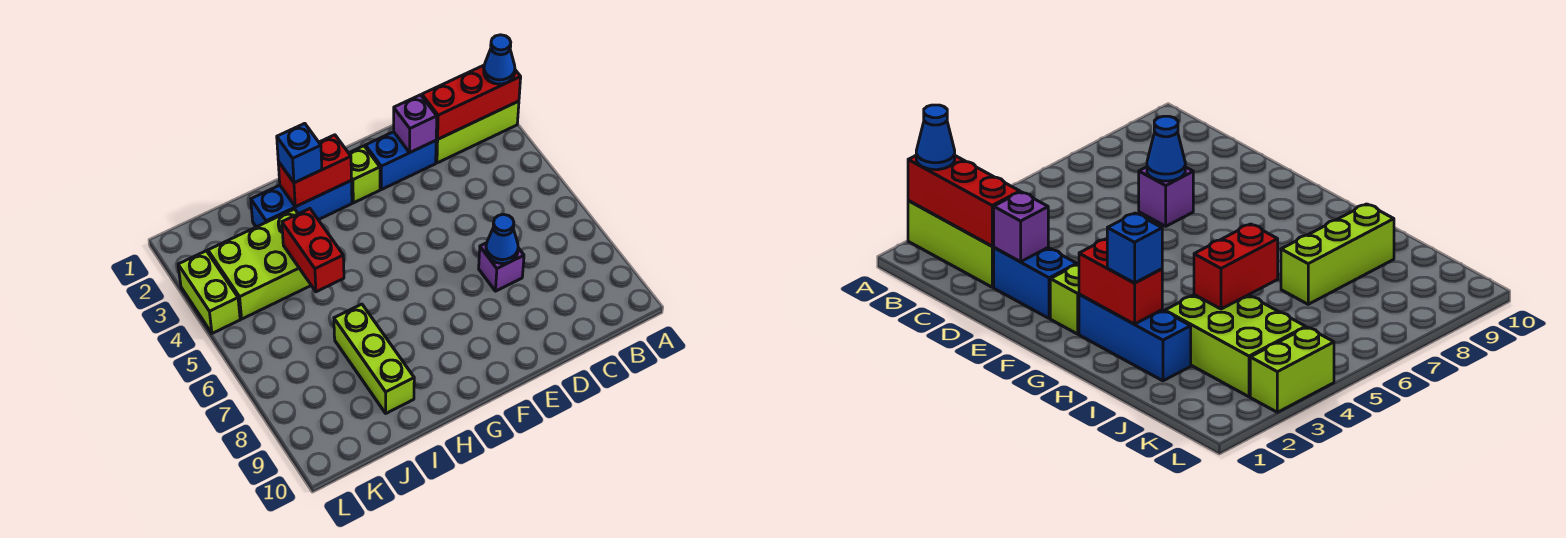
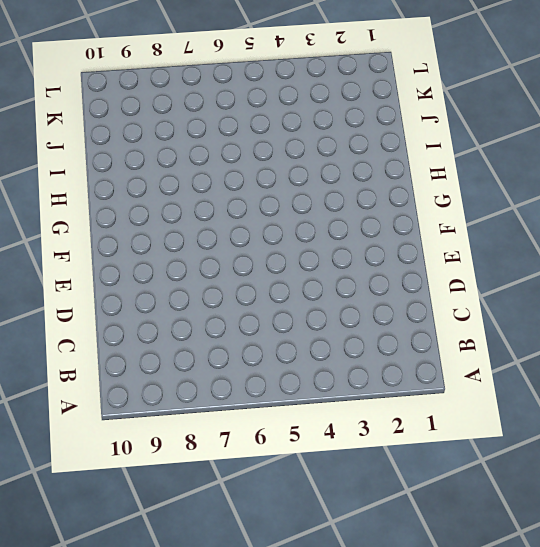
none -> lime 1x3 brick [436,101,519,163]
none -> blue 1x2 brick [365,132,436,190]
none -> purple 1x1 brick [479,243,524,291]

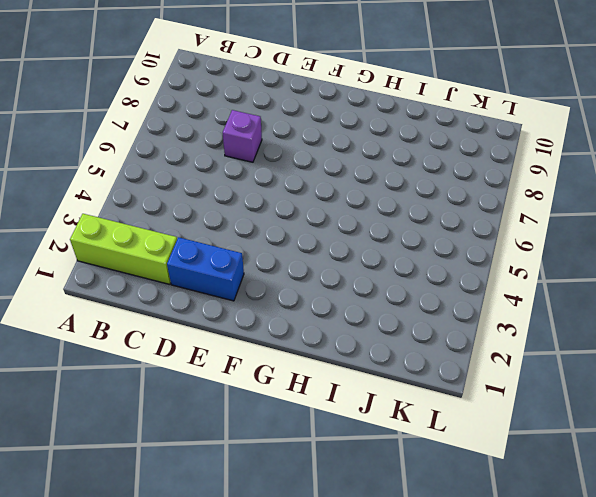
none -> lime 1x1 brick [349,146,380,203]
none -> blue 1x3 brick [251,180,352,227]
none -> lime 2x3 brick [208,209,311,319]

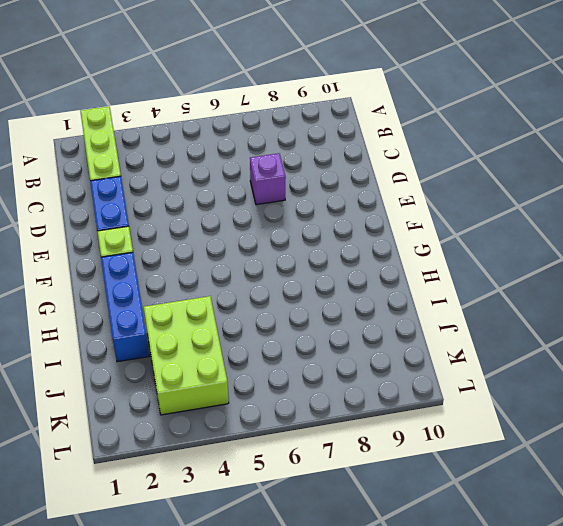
none -> lime 1x3 brick [334,304,414,413]
none -> lime 1x2 brick [178,251,240,333]
none -> red 1x3 brick [422,65,521,139]

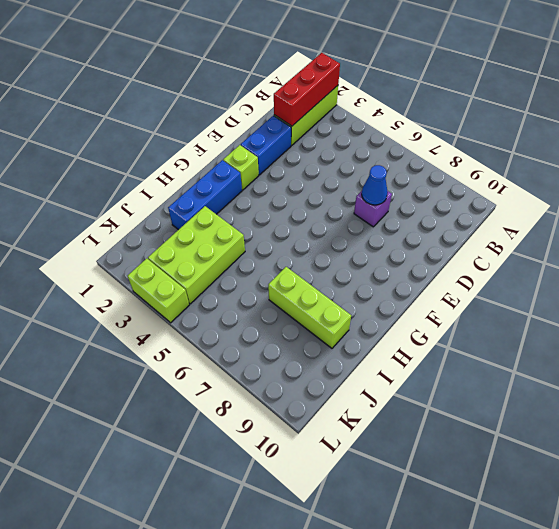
none -> purple 1x1 brick [394,95,437,153]
none -> red 1x2 brick [278,135,351,207]
none -> red 1x2 brick [282,209,344,292]

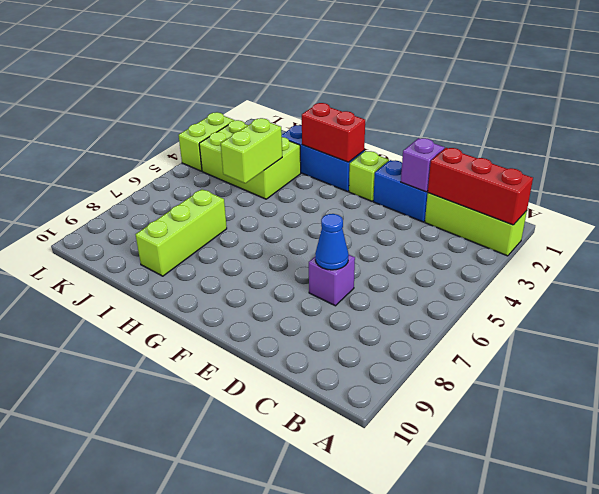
lime 1x2 brick [221,118,282,183] -> red 1x2 brick [282,209,344,292]
none -> blue 1x1 cone [484,35,515,84]
none -> blue 1x1 brick [277,123,322,183]

